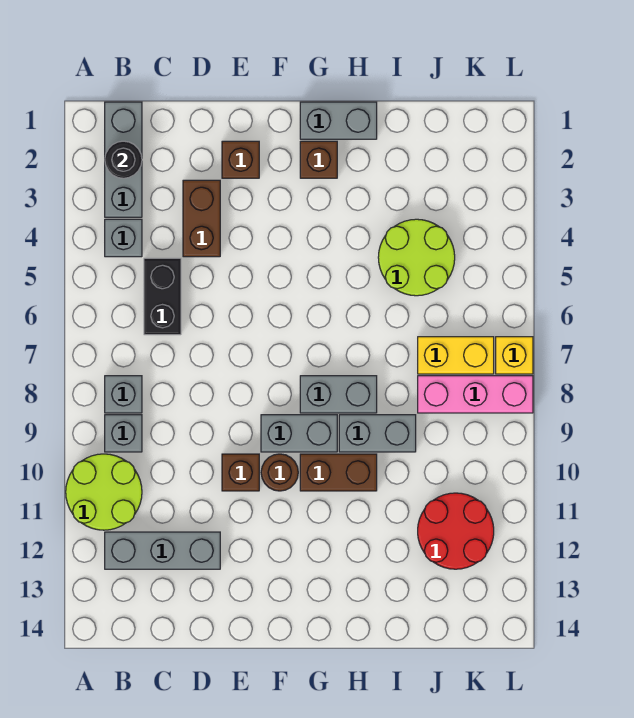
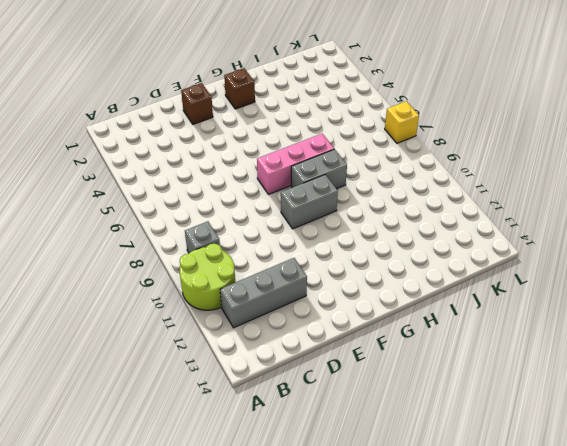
pink 1x3 brick [257,133,334,195] -> pink 1x3 brick moved to [418,376,533,413]
none -> grey 1x3 brick [105,102,142,217]
none -> grey 1x1 brick [105,219,142,257]
none -> grey 1x1 brick [105,376,142,413]

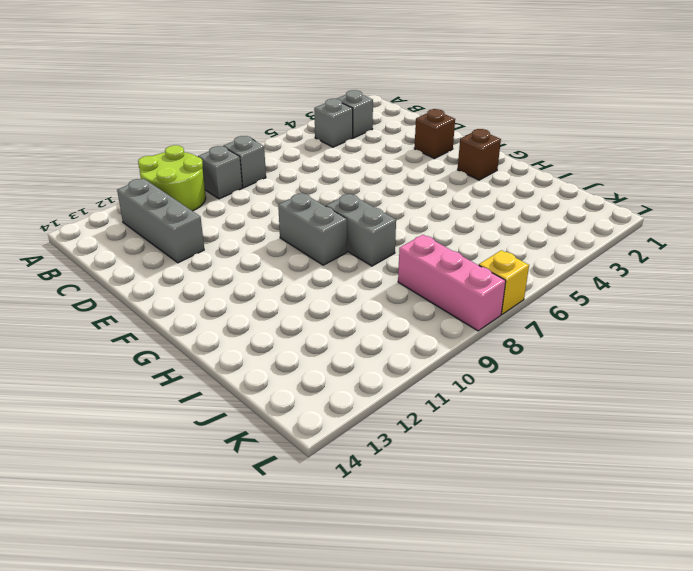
grey 1x1 brick [337,90,373,138] -> grey 1x3 brick [105,102,142,217]
none -> black 1x2 brick [144,258,181,335]
none -> brown 1x2 brick [183,180,220,257]
none -> brown 1x1 brick [222,454,259,491]

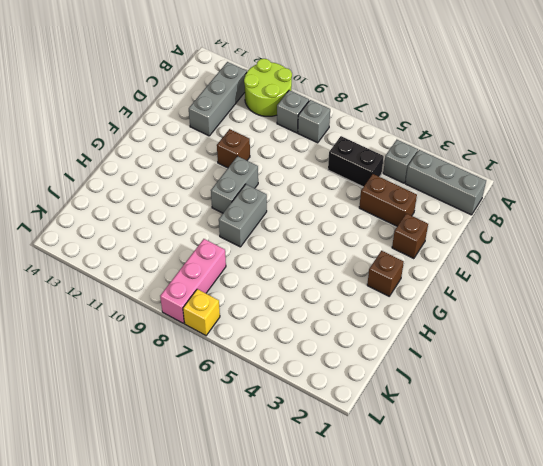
none -> brown 1x1 round brick [261,454,298,491]
none -> grey 1x2 brick [300,102,377,139]
none -> brown 1x2 brick [300,454,377,491]

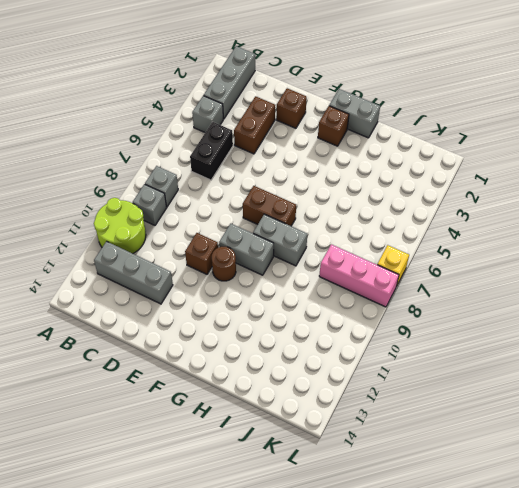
brown 1x2 brick [243,186,296,226] -> brown 1x2 brick moved to [300,454,377,491]
none -> grey 1x2 brick [339,415,416,452]
none -> lime 2x2 round brick [378,219,455,296]
none -> yellow 1x2 brick [418,337,494,374]

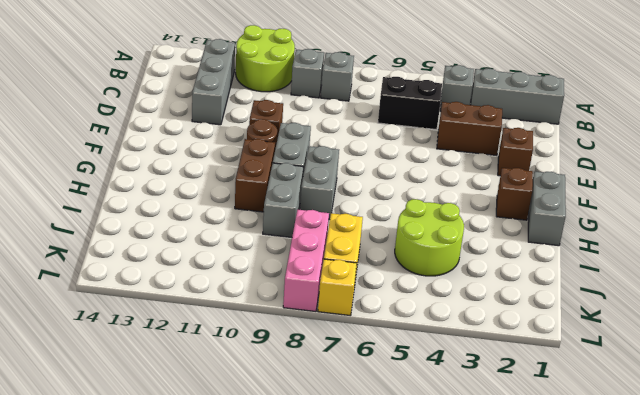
none -> red 2x2 round brick [418,493,494,569]
none -> black 1x1 round brick [105,141,142,178]

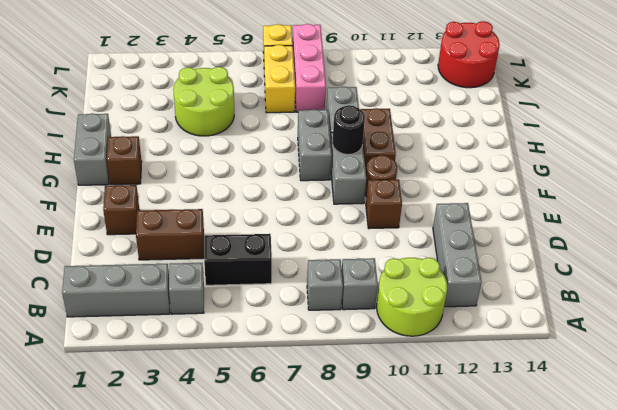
black 1x1 round brick [332,105,365,155] -> black 1x1 round brick moved to [105,141,142,178]
red 2x2 round brick [438,21,500,88] -> red 2x2 round brick moved to [418,493,494,569]

